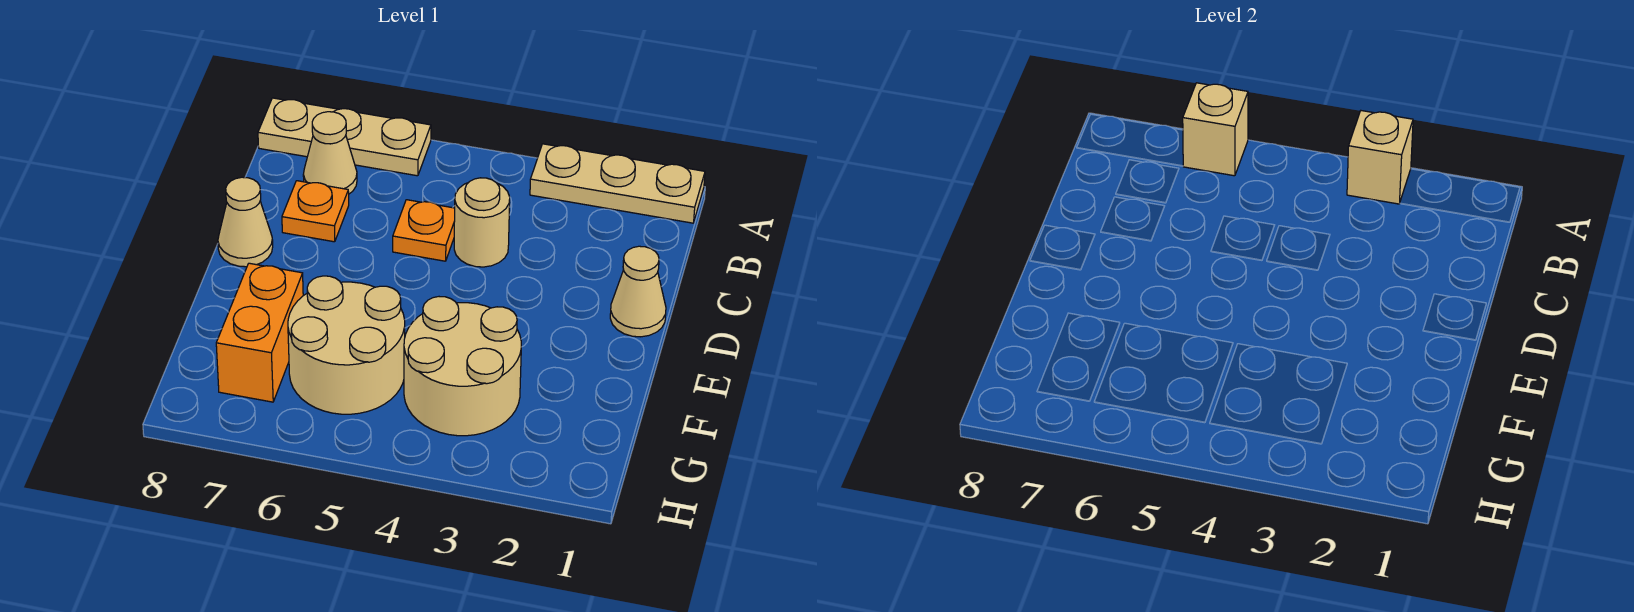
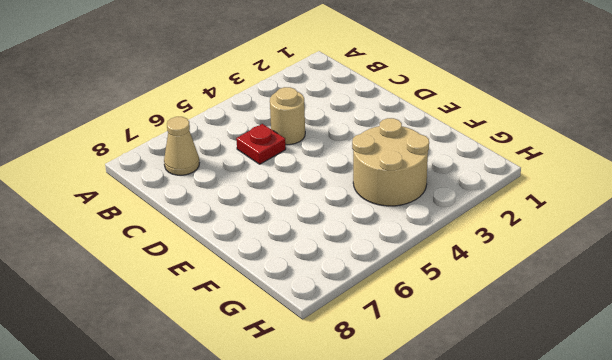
red 1x1 plate [236,124,286,164] -> orange 1x1 plate [393,200,455,261]
none -> tan 1x3 plate [530,144,705,223]
none -> tan 1x3 plate [258,98,431,176]
none -> orange 1x1 plate [282,181,349,242]

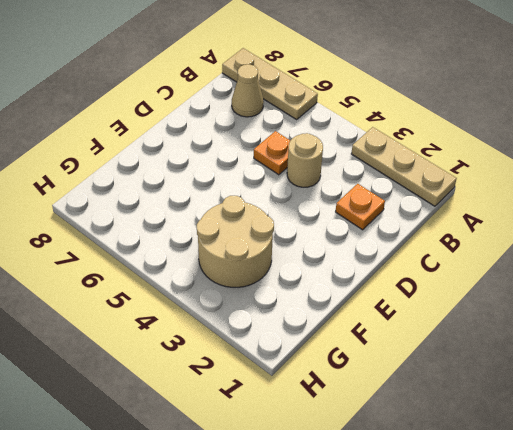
orange 1x1 plate [336,184,385,230] -> orange 1x1 plate moved to [282,181,349,242]
none -> tan 1x1 cone [610,246,666,337]
none -> tan 1x1 cone [218,177,273,267]
none -> tan 2x2 round brick [288,276,405,414]

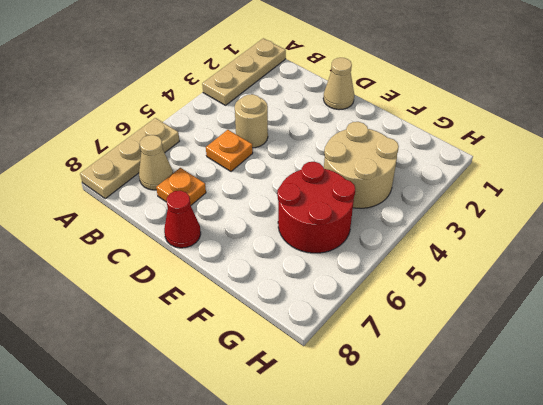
red 1x1 cone [164,191,201,248] -> tan 1x1 cone [218,177,273,267]
red 2x2 round brick [277,162,355,253] -> tan 2x2 round brick [288,276,405,414]
none -> orange 1x2 brick [216,263,303,402]
none -> tan 1x1 brick [1347,111,1413,204]
none -> tan 1x1 brick [1183,83,1248,176]

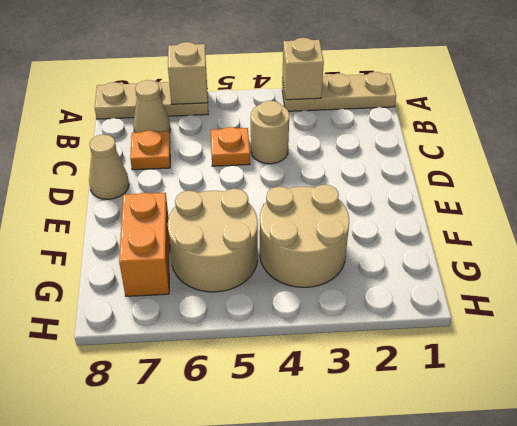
none -> tan 1x1 cone [610,246,666,337]

